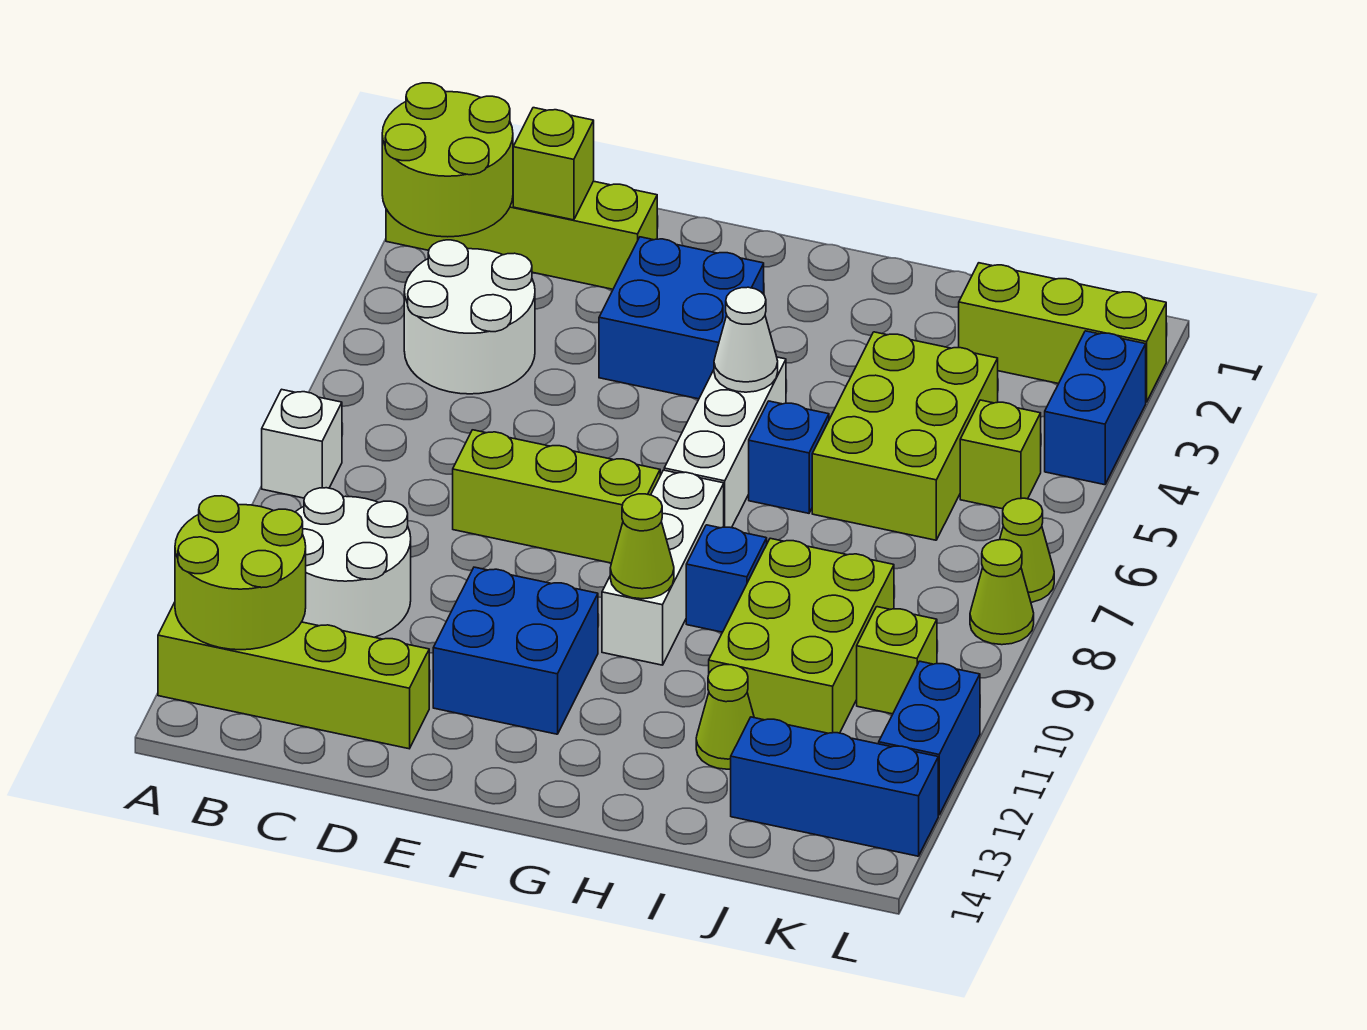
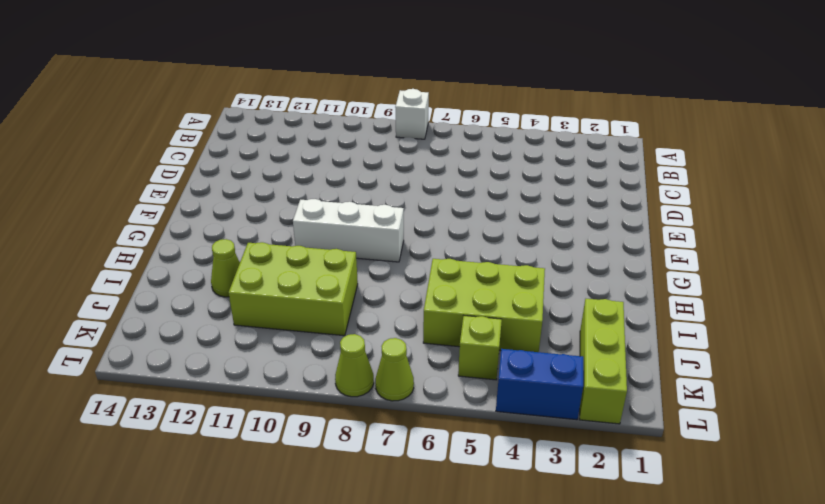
none -> lime 1x4 brick [386,181,657,289]
none -> lime 1x4 brick [158,602,429,749]
none -> white 2x2 round brick [404,240,535,394]

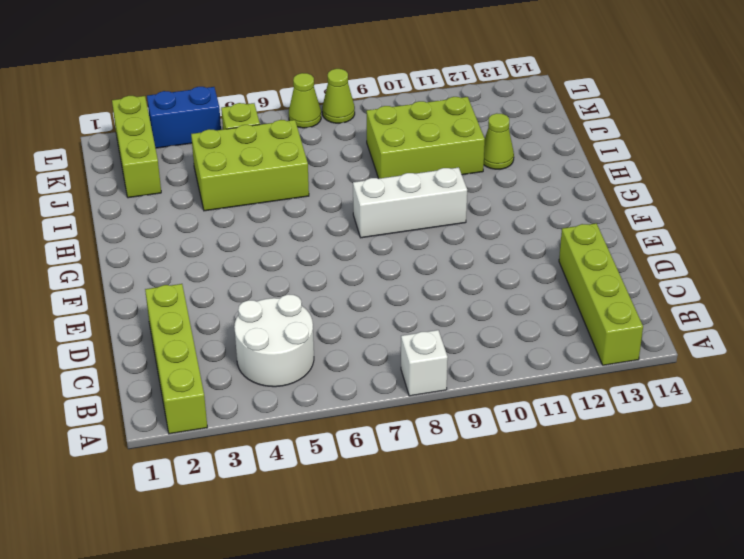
none -> white 2x2 round brick [296,488,411,637]
none -> lime 1x3 brick [453,430,660,563]
none -> blue 2x2 brick [599,237,764,399]

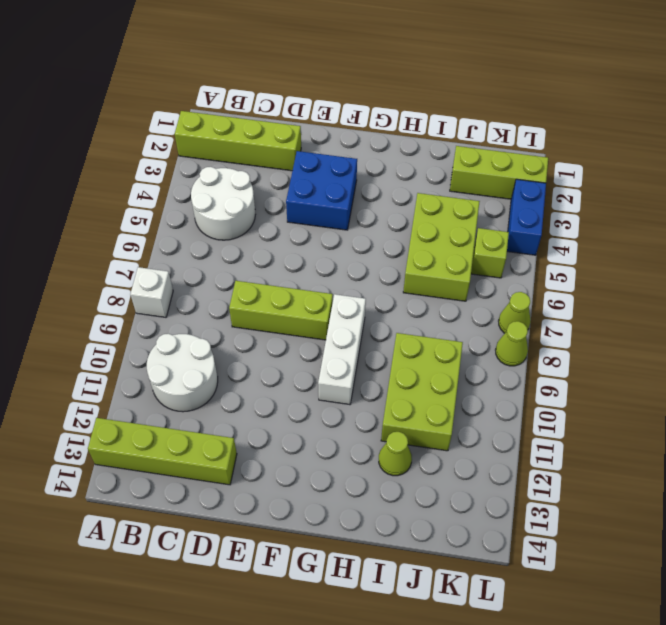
none -> blue 2x2 brick [433,567,598,734]
none -> white 1x3 brick [664,357,786,528]
none -> blue 1x1 brick [749,401,829,513]

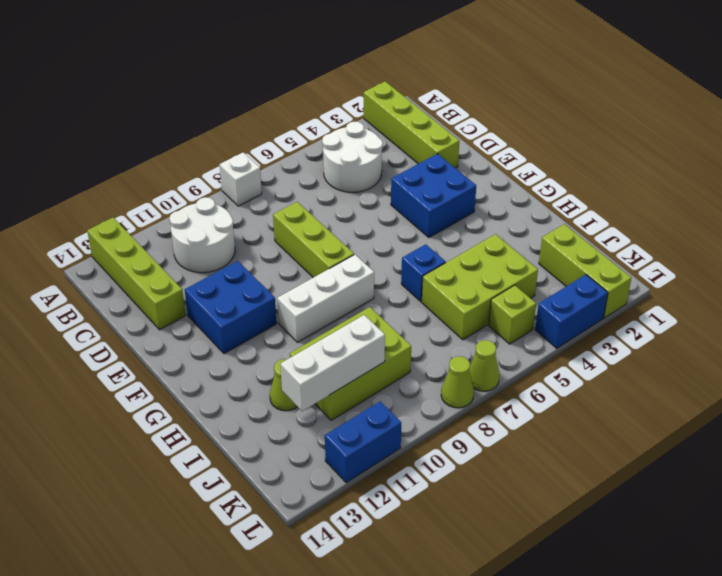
white 1x3 brick [280,315,385,411] -> white 1x3 brick moved to [664,357,786,528]
none -> blue 1x1 brick [686,525,767,632]
none -> blue 1x3 brick [731,717,938,856]
none -> lime 1x1 brick [857,607,937,714]

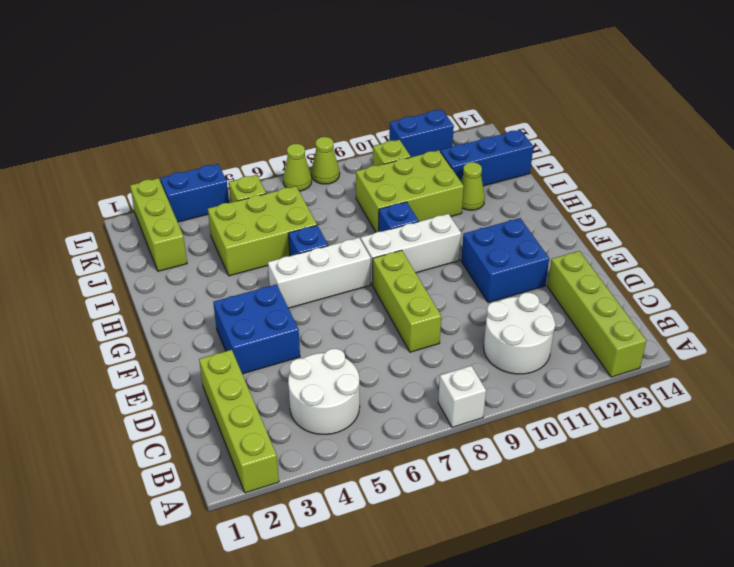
blue 1x3 brick [440,130,533,186] -> blue 1x3 brick turned to [731,717,938,856]
none -> lime 2x2 round brick [382,83,513,237]
none -> lime 2x2 round brick [175,496,306,650]
none -> lime 1x1 brick [513,108,594,220]

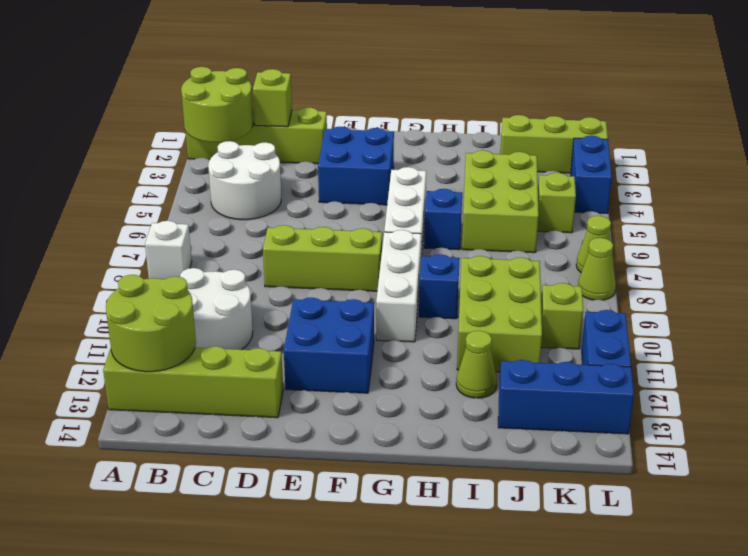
none -> white 1x1 cone [714,287,778,392]
none -> lime 1x1 cone [610,494,674,599]

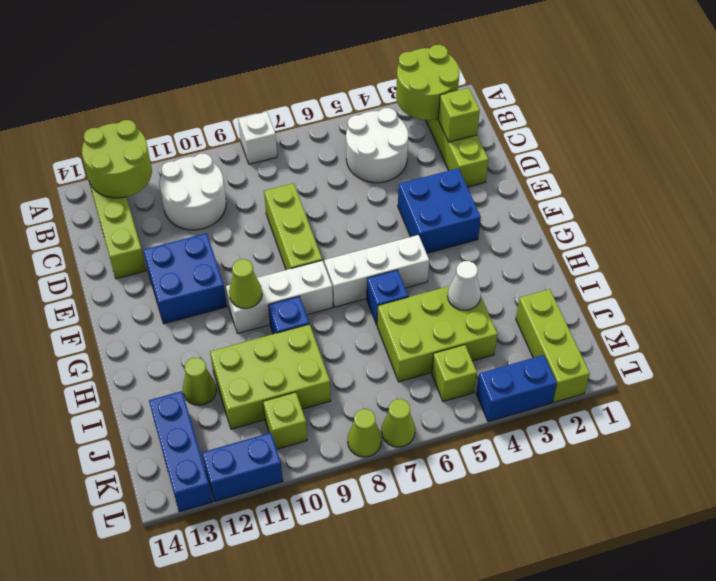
white 1x1 cone [448,261,481,310] -> white 1x1 cone moved to [714,287,778,392]

